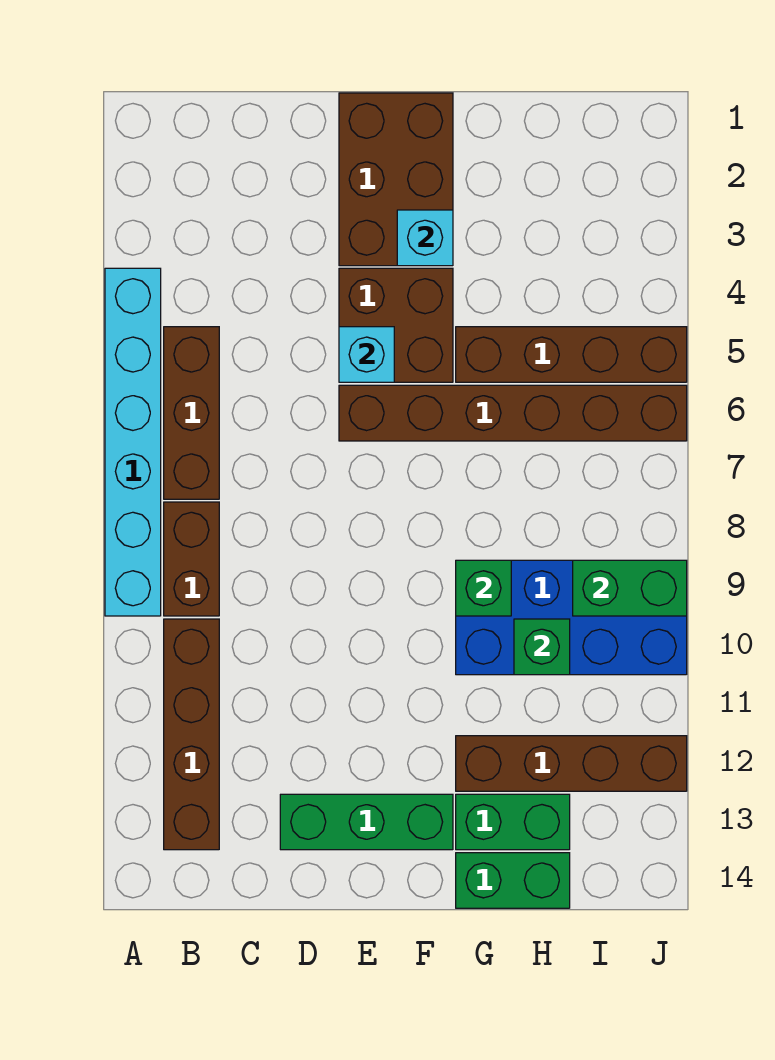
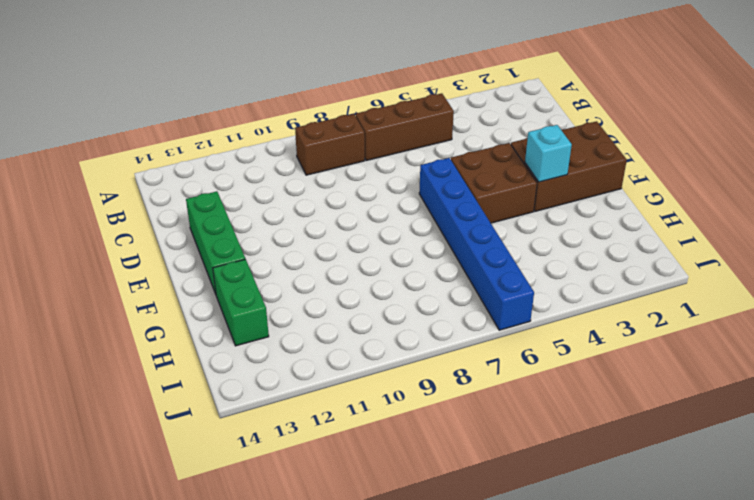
blue 1x6 brick [419,158,534,330] -> brown 1x6 brick [339,385,687,441]
none -> cyan 1x6 brick [105,268,161,616]
none -> brown 1x4 brick [164,619,219,850]
none -> brown 1x4 brick [456,327,687,382]

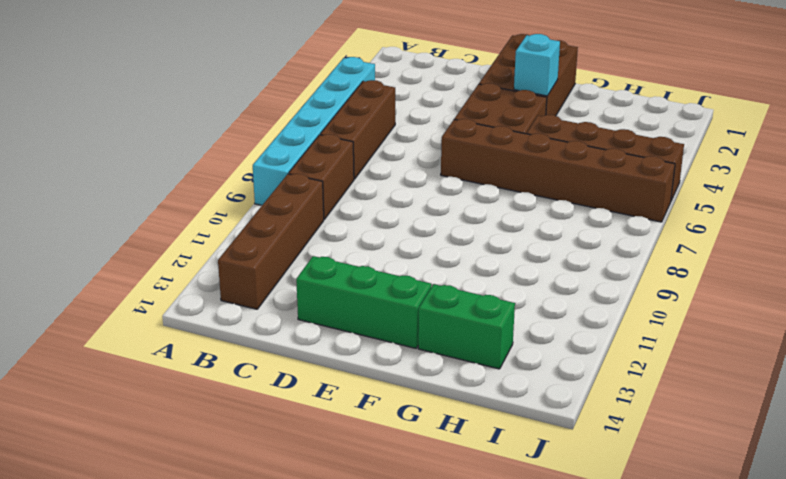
none -> blue 2x4 brick [456,560,687,675]
none -> brown 1x4 brick [456,736,687,791]
none -> green 1x2 brick [456,853,570,908]

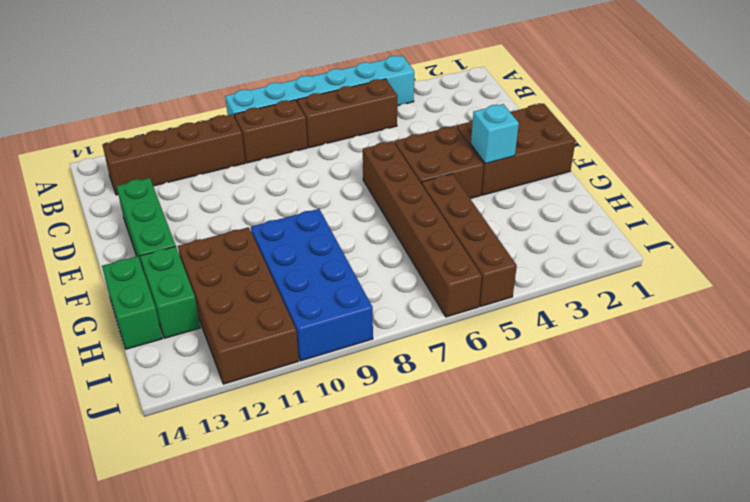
brown 2x4 brick [178,227,299,384] -> brown 1x4 brick [456,736,687,791]
none -> cyan 1x1 brick [339,327,394,382]
none -> green 1x1 brick [456,560,511,616]
none -> green 1x1 brick [514,619,570,675]

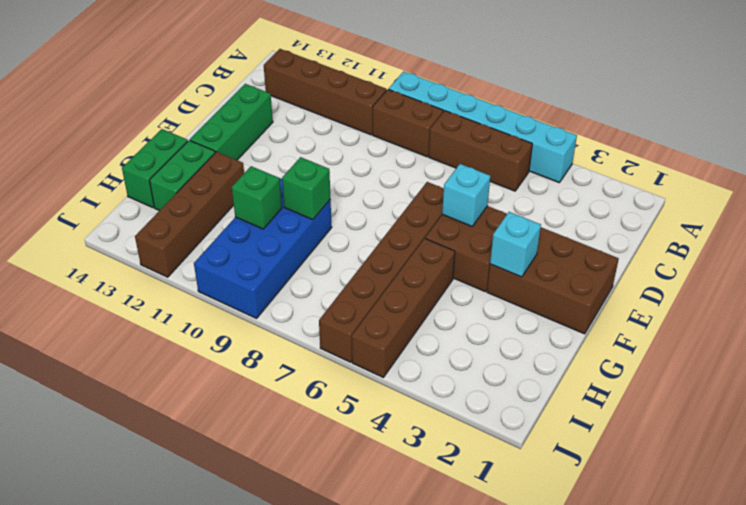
none -> green 1x2 brick [573,560,687,616]

